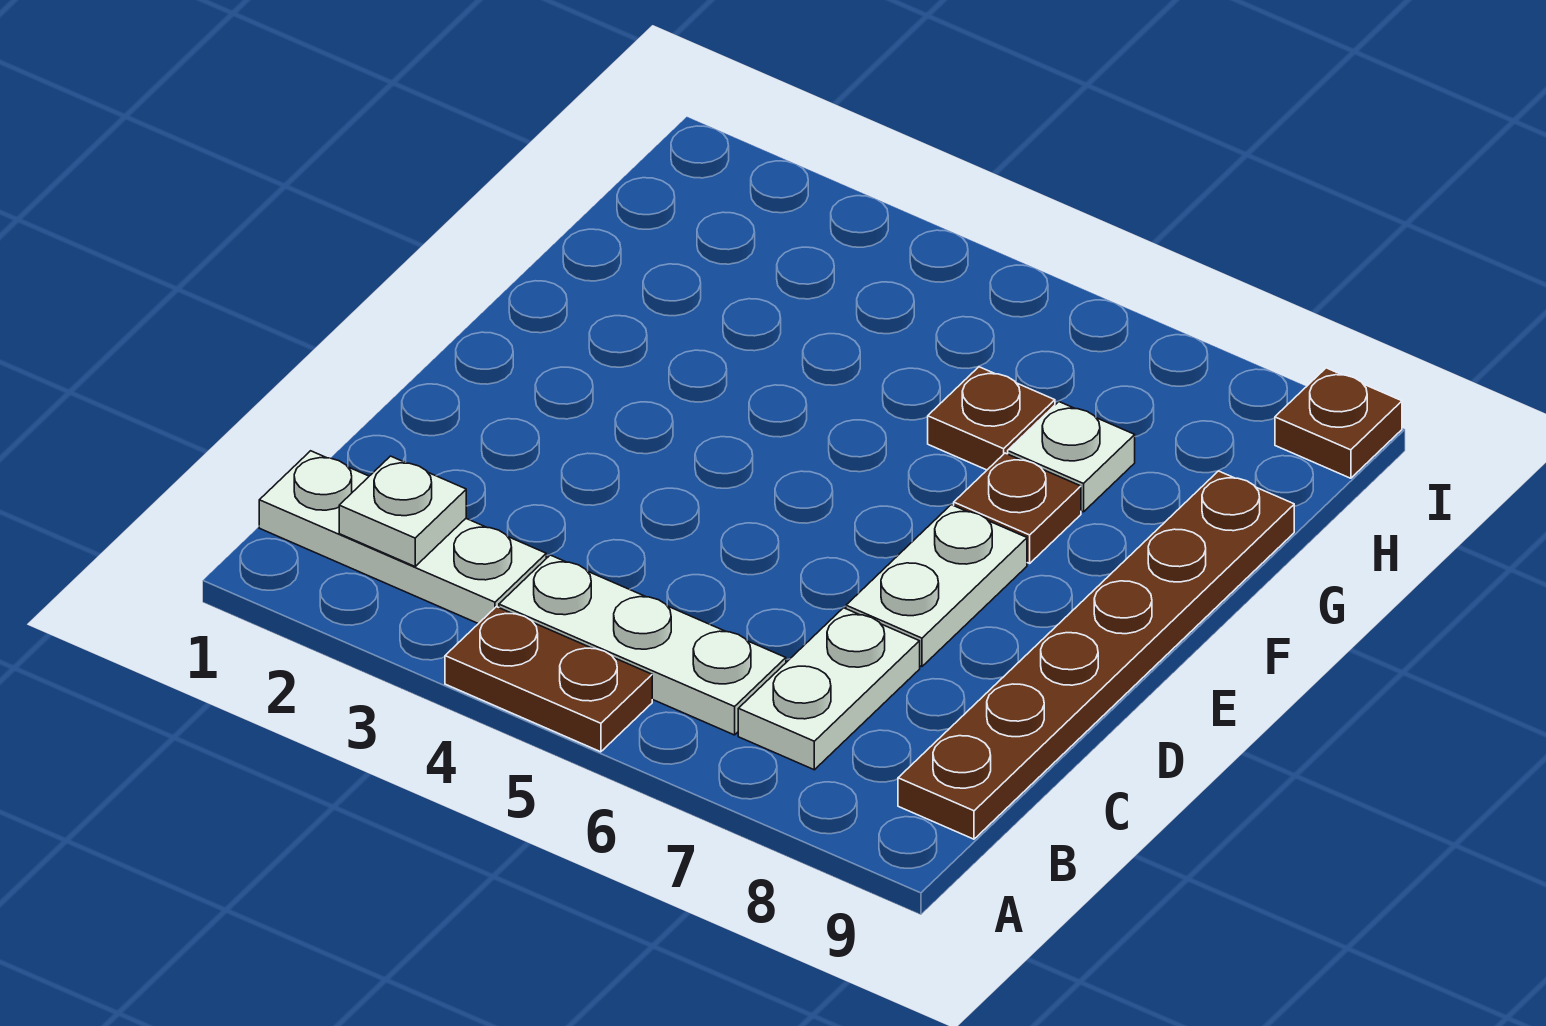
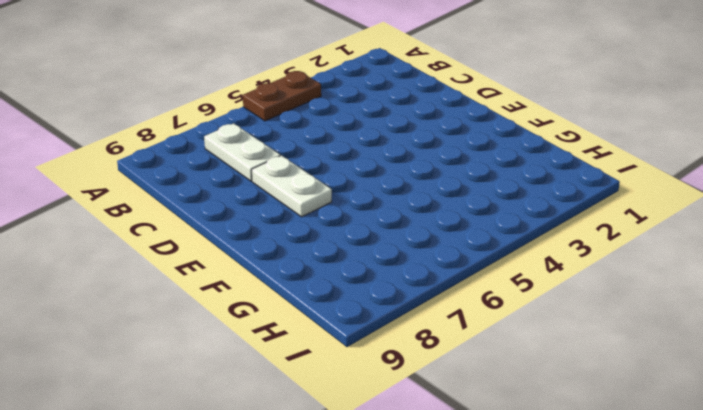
none -> white 1x3 plate [259,451,546,624]
none -> white 1x3 plate [499,555,786,735]

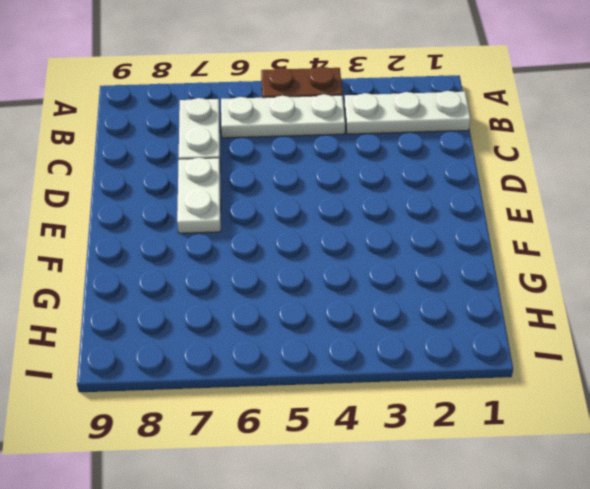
none -> brown 1x6 plate [898,471,1294,839]
none -> brown 1x1 plate [954,453,1081,563]

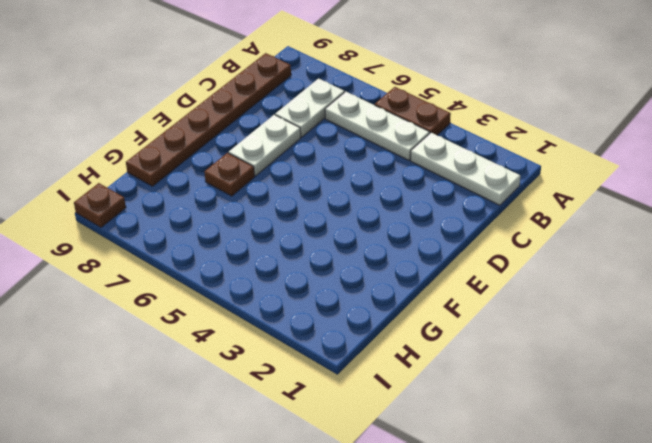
none -> brown 1x1 plate [928,367,1055,470]
none -> white 1x1 plate [1008,402,1135,512]

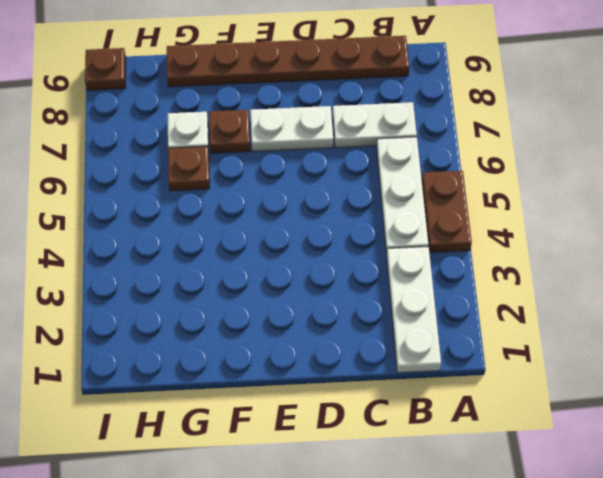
none -> white 1x1 plate [339,456,466,566]

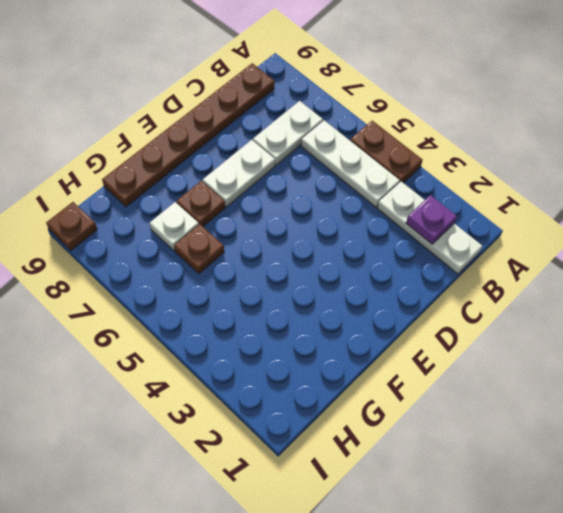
purple 1x1 plate [406,195,457,244] -> white 1x1 plate [339,456,466,566]

